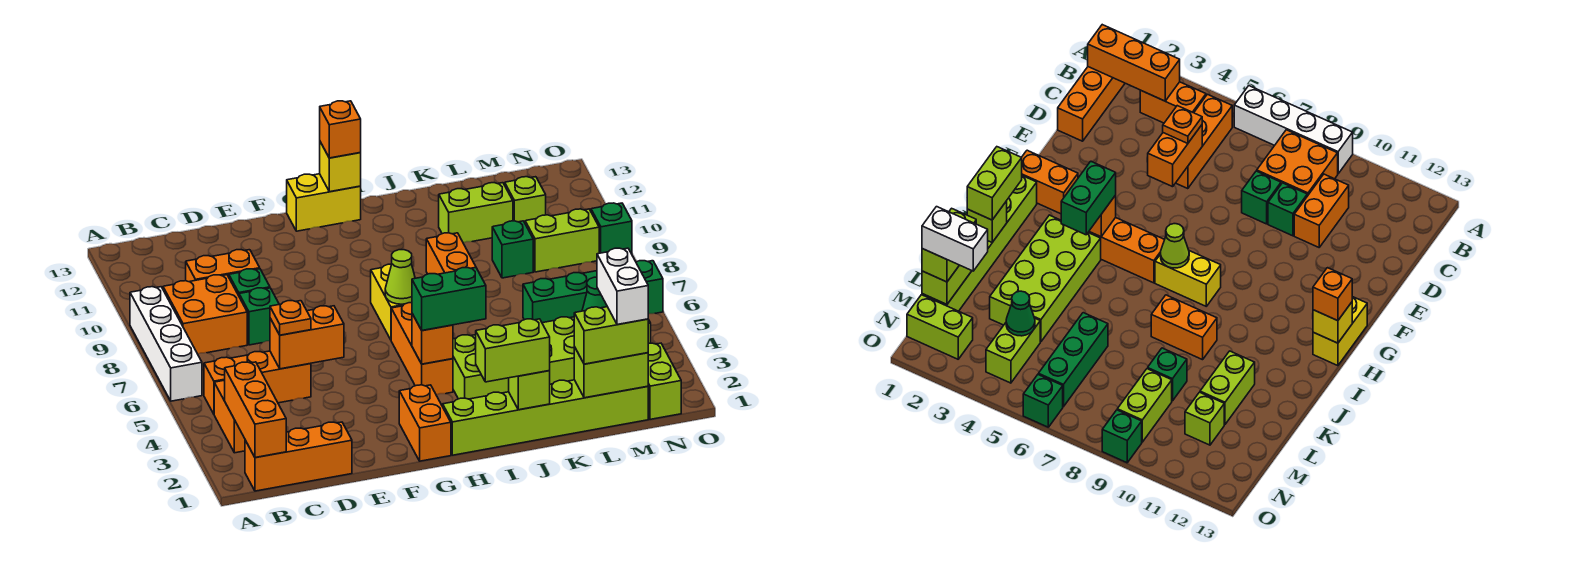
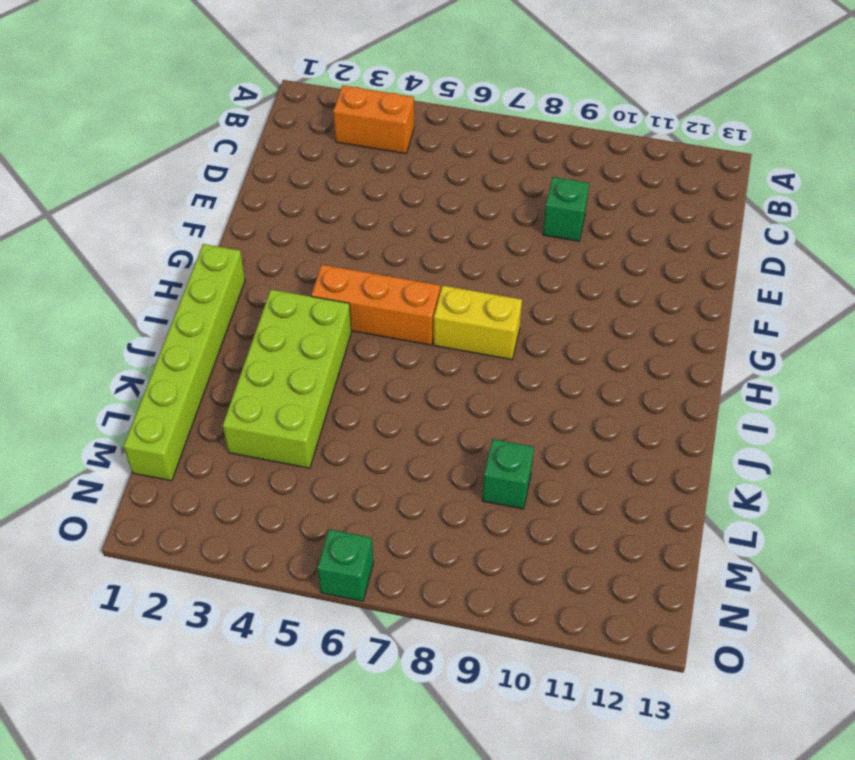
none -> white 1x4 brick [130,287,202,401]
none -> orange 1x3 brick [245,422,352,491]
none -> orange 1x3 brick [204,351,311,414]
none -> orange 2x2 brick [163,275,247,354]

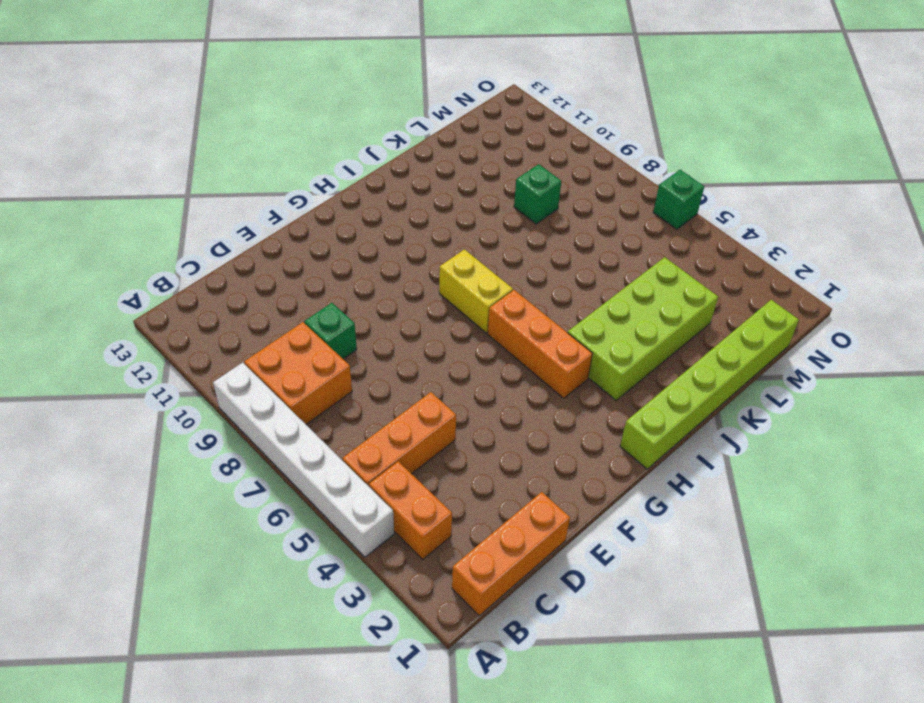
white 1x6 brick [213,362,394,557] -> white 1x4 brick [130,287,202,401]
none -> orange 1x2 brick [186,250,260,282]
none -> green 1x1 brick [239,288,279,345]
none -> orange 1x2 brick [399,385,451,461]
none -> yellow 1x2 brick [287,174,361,231]

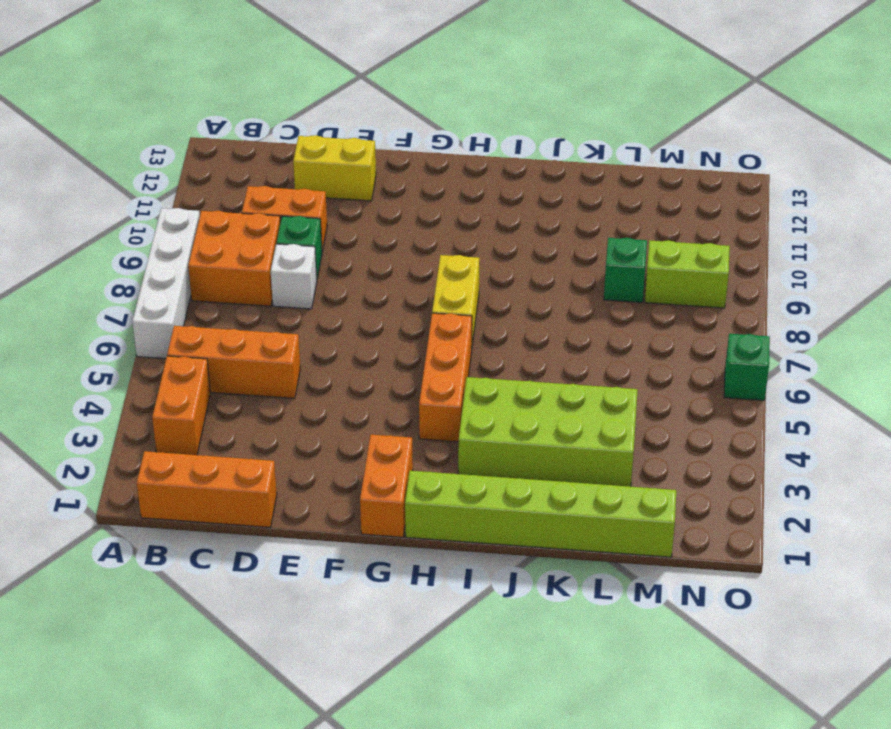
white 1x1 brick [271,244,317,309] -> green 1x1 brick [239,288,279,345]
yellow 1x2 brick [293,135,376,201] -> yellow 1x2 brick moved to [287,174,361,231]
none -> orange 1x2 brick [426,233,476,274]
none -> lime 1x2 brick [439,183,513,243]
none -> green 1x3 brick [523,271,597,323]
none -> lime 1x2 brick [986,318,1040,383]

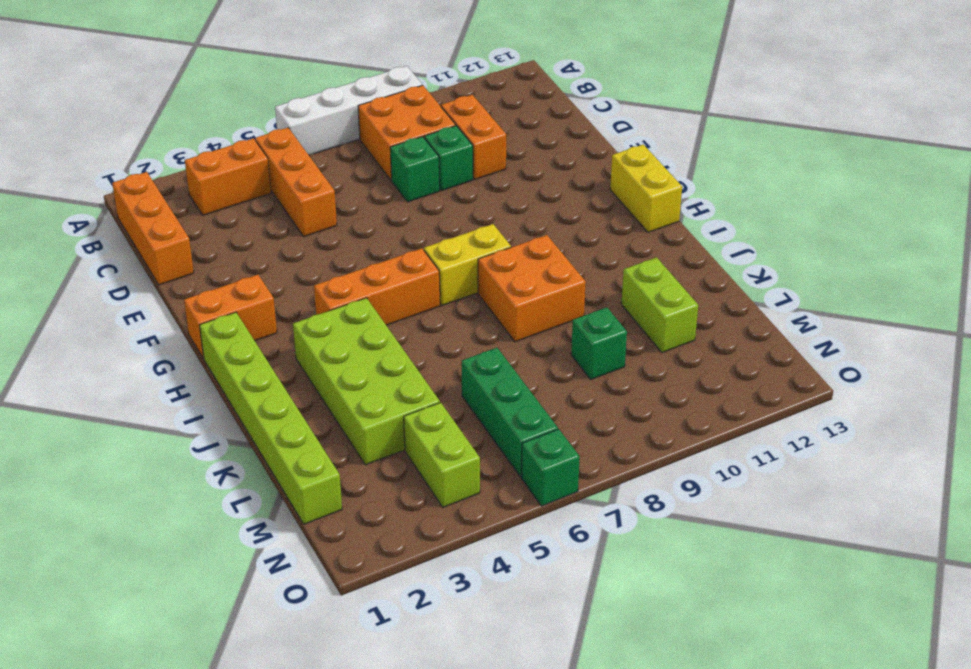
orange 2x2 brick [478,235,586,342] -> orange 1x2 brick [426,233,476,274]
none -> lime 1x2 brick [525,209,599,272]
none -> lime 1x1 brick [505,177,546,223]
none -> lime 1x2 brick [648,343,681,419]
none -> green 1x1 brick [591,203,632,254]

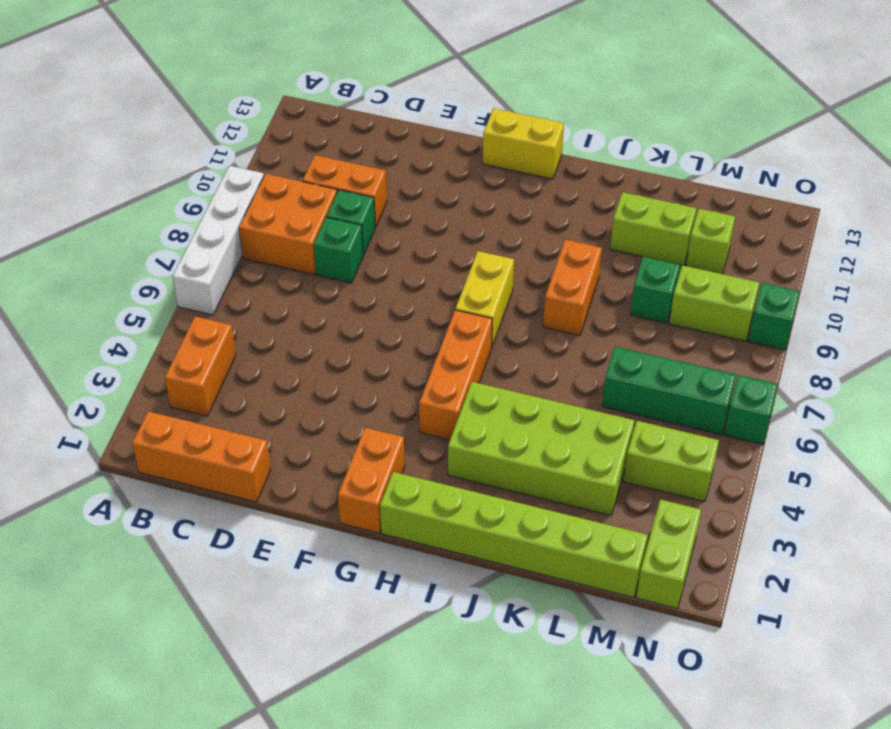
none -> orange 1x3 brick [204,351,311,414]
none -> orange 1x3 brick [225,362,286,458]
none -> orange 1x2 brick [270,306,344,369]
none -> orange 1x1 brick [412,314,453,364]

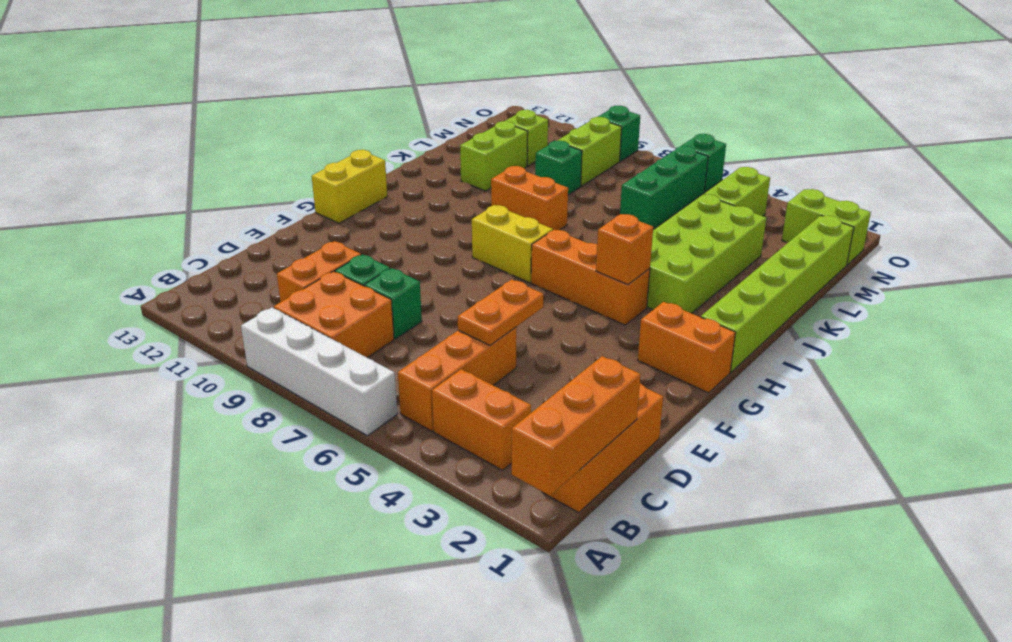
orange 1x3 brick [512,356,641,496] -> orange 1x3 brick turned to [225,362,286,458]
orange 1x2 plate [458,280,543,346] -> orange 1x2 brick [270,306,344,369]
none -> lime 1x1 cone [385,250,415,304]
none -> yellow 1x1 brick [320,142,361,192]
none -> lime 1x1 brick [509,371,550,410]
none -> lime 1x2 brick [574,347,648,398]

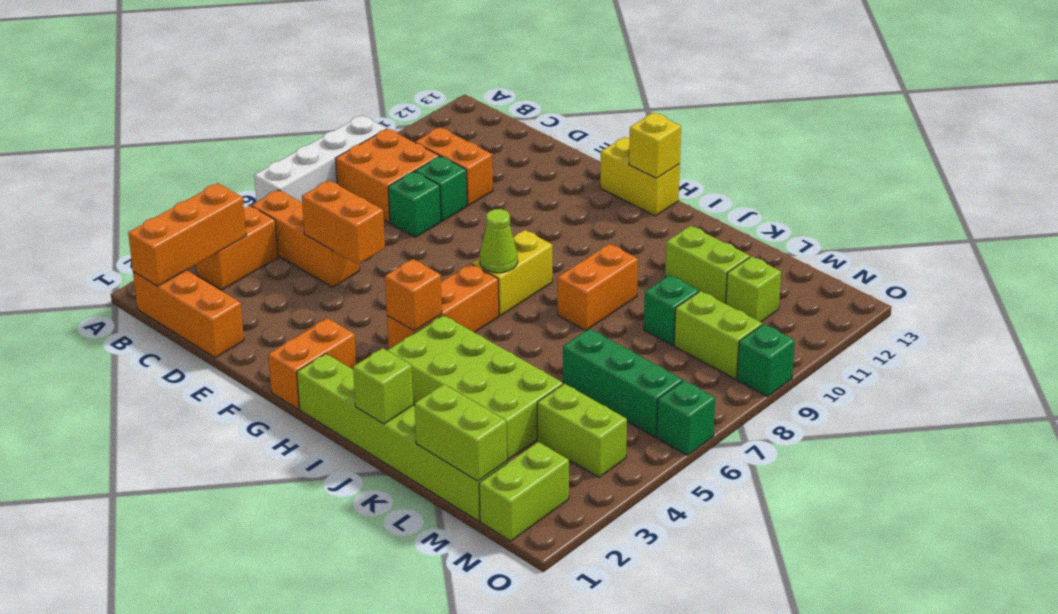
none -> green 1x1 cone [582,277,607,311]
none -> orange 1x1 plate [270,301,311,335]
none -> green 1x2 brick [412,267,486,331]
none -> orange 1x1 brick [320,101,361,158]

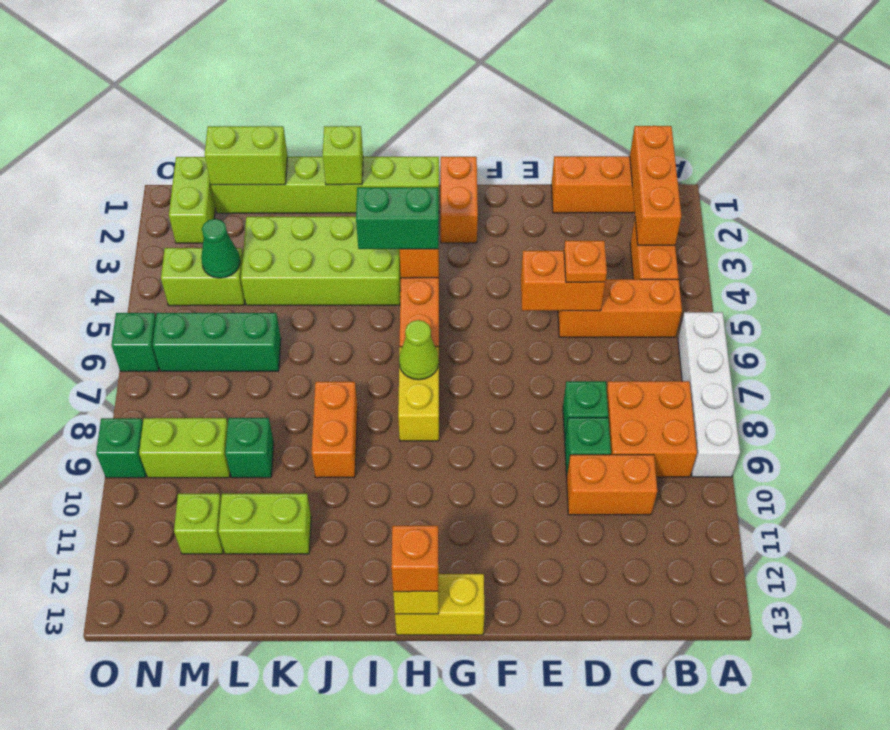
none -> lime 1x2 brick [476,319,550,382]
none -> lime 1x2 brick [574,307,648,364]
none -> white 1x2 brick [597,248,648,324]

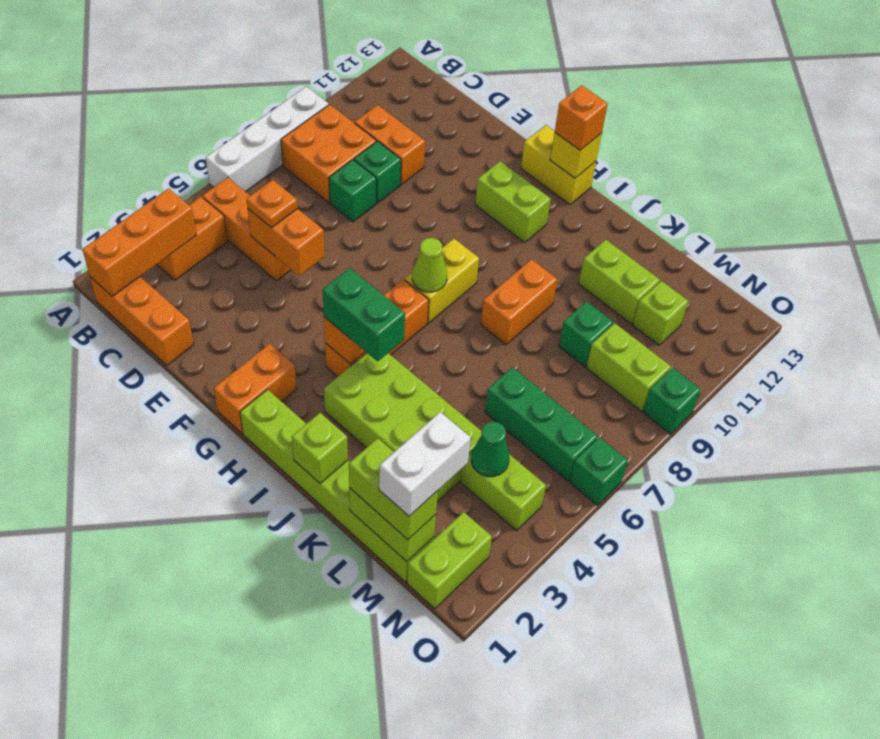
lime 1x2 brick [475,161,551,243] -> lime 1x2 brick moved to [476,319,550,382]

